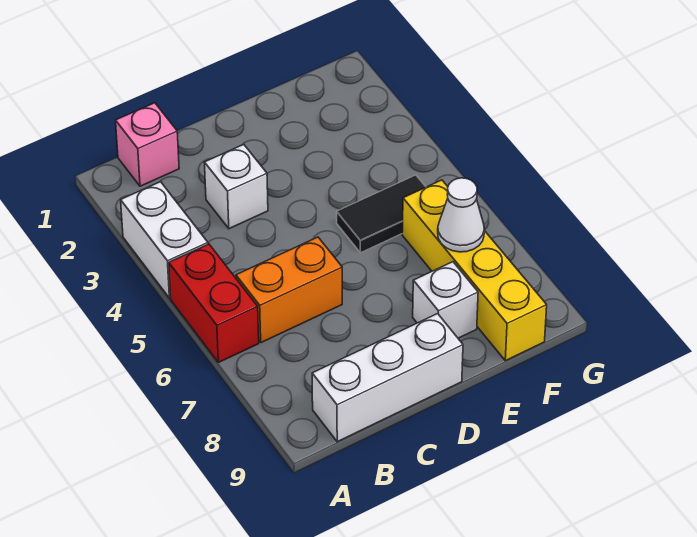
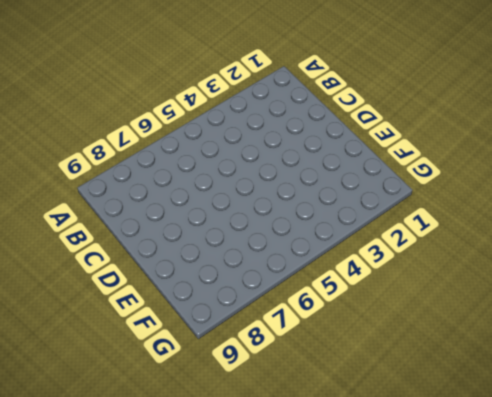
none -> white 1x2 brick [121,182,208,298]
none -> red 1x2 brick [169,244,259,362]

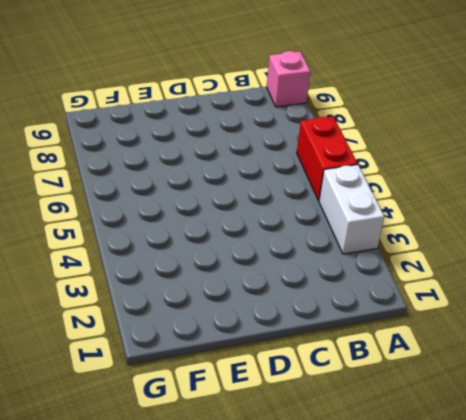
pink 1x1 brick [267,51,311,107] -> pink 1x1 brick moved to [116,103,179,186]
none -> orange 1x2 brick [236,237,342,343]
none -> white 1x3 brick [312,314,463,442]

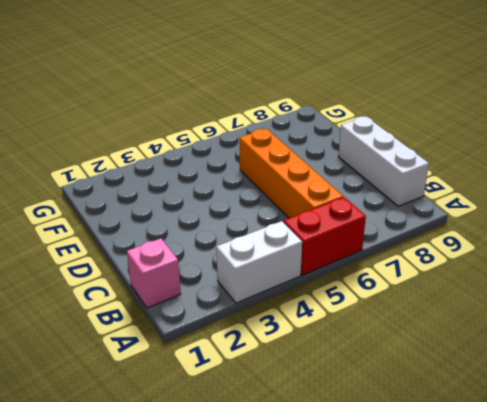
orange 1x4 brick [239,129,343,218] -> orange 1x2 brick [236,237,342,343]
none -> white 1x1 brick [204,144,268,229]
none -> black 1x2 tile [337,175,426,253]

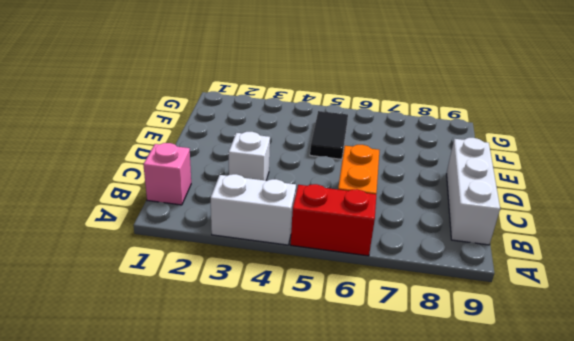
none -> white 1x1 brick [413,262,478,338]
none -> yellow 1x4 brick [402,180,547,361]

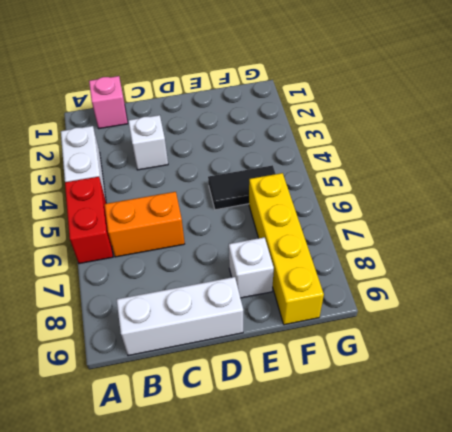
none -> white 1x1 cone [438,178,484,252]

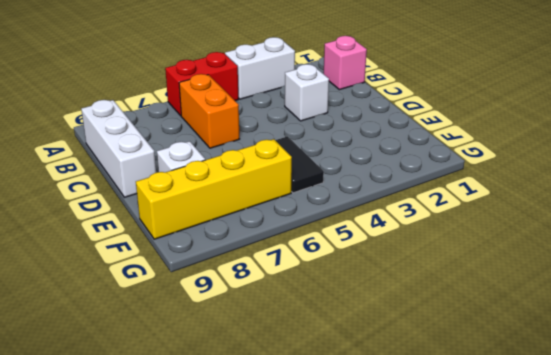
none -> white 1x1 cone [438,178,484,252]

